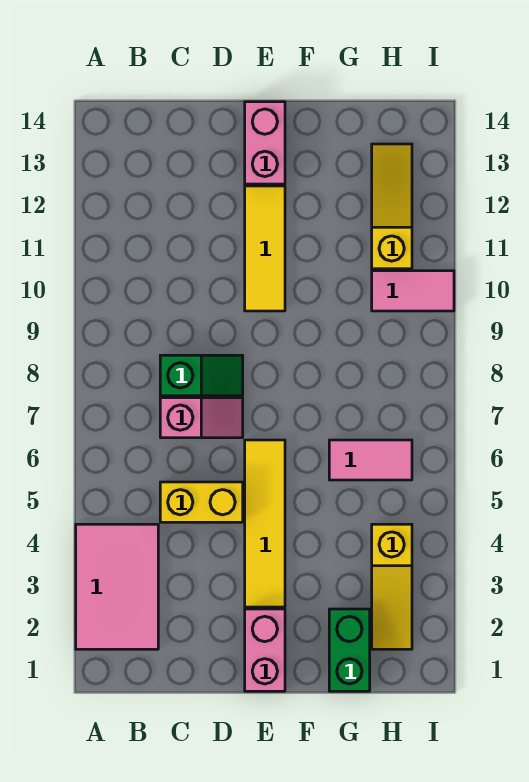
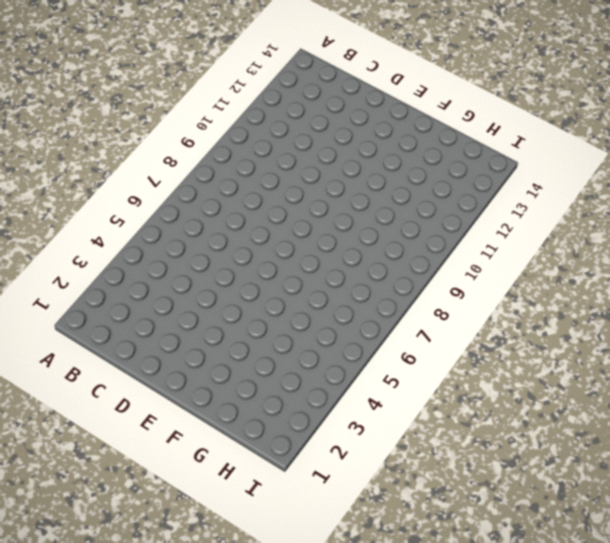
none -> pink 2x3 tile [76,524,158,649]
none -> yellow 1x2 brick [160,482,243,522]
none -> pink 1x2 slope [160,398,243,438]

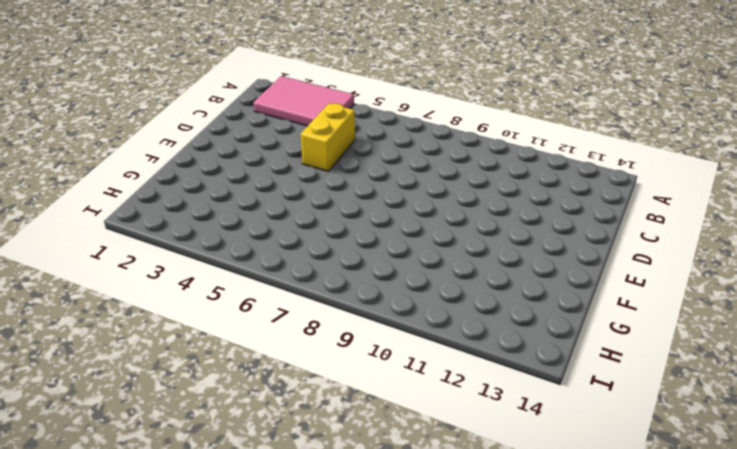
none -> pink 1x2 slope [160,398,243,438]
none -> green 1x2 slope [160,355,243,396]
none -> pink 1x2 brick [245,609,285,691]

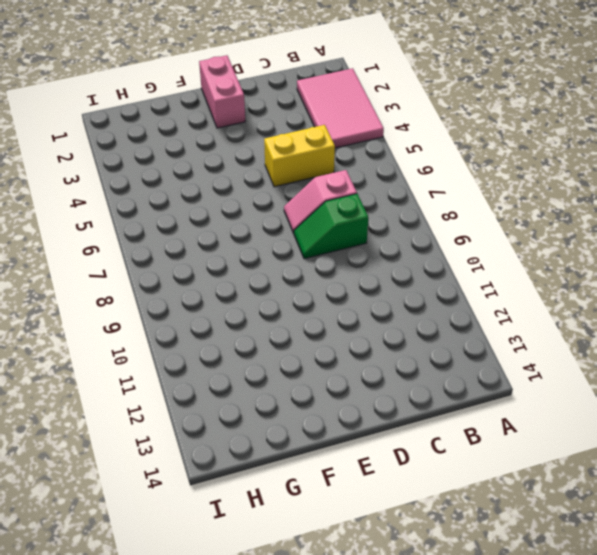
none -> yellow 1x4 tile [245,440,285,607]
none -> yellow 1x3 tile [245,186,285,311]
none -> pink 1x2 brick [245,102,285,184]

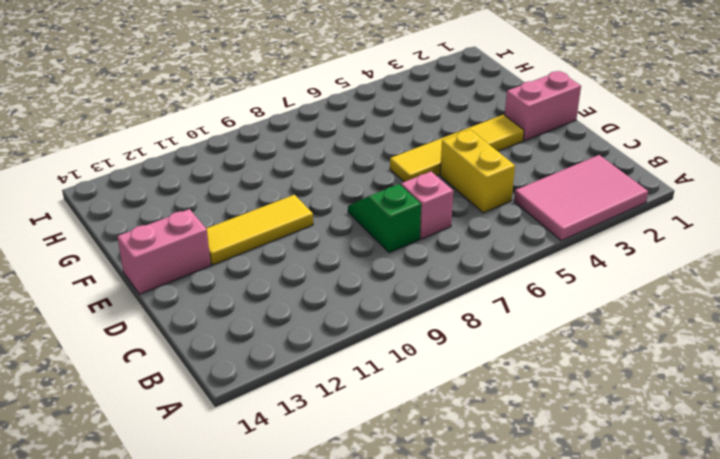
none -> green 1x2 brick [329,609,370,691]
none -> pink 1x2 tile [329,440,412,480]
none -> yellow 1x3 slope [372,524,412,649]

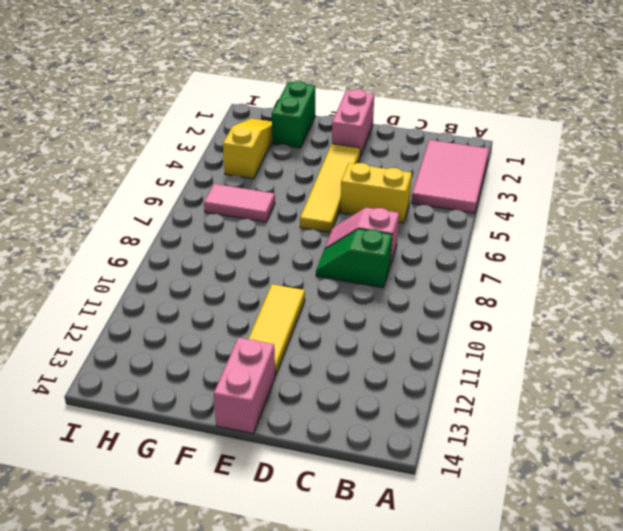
none -> pink 1x2 tile [372,271,454,311]
none -> yellow 1x3 slope [372,144,412,269]

